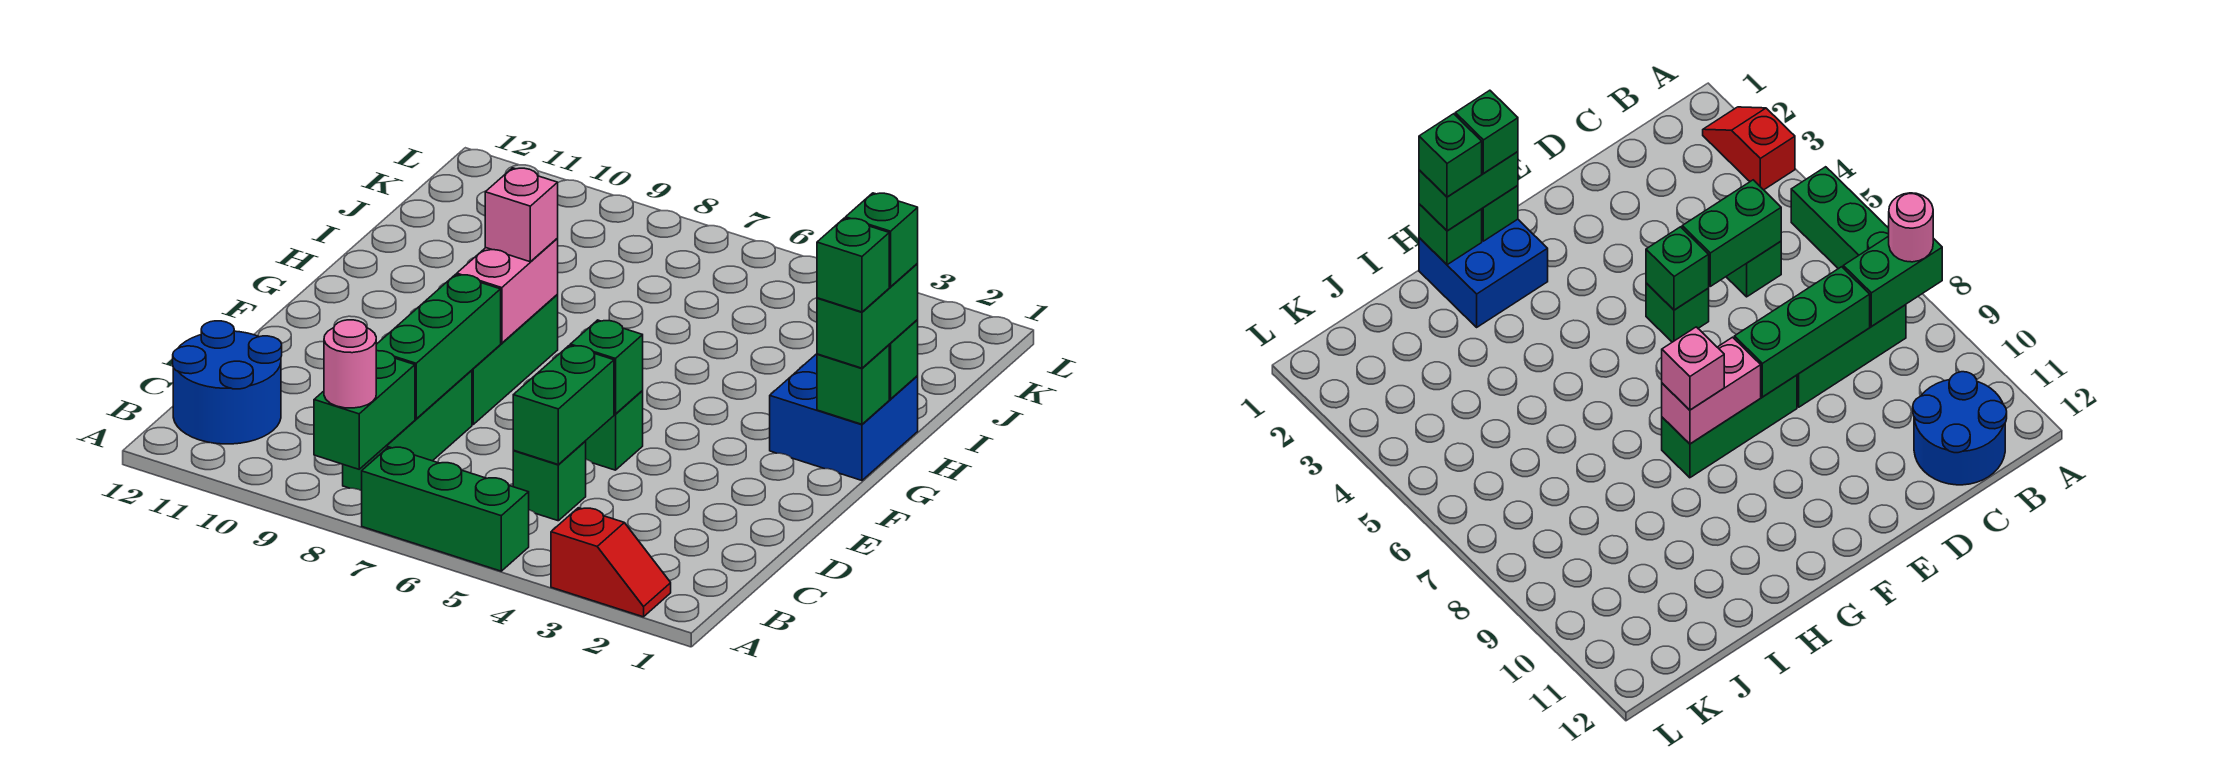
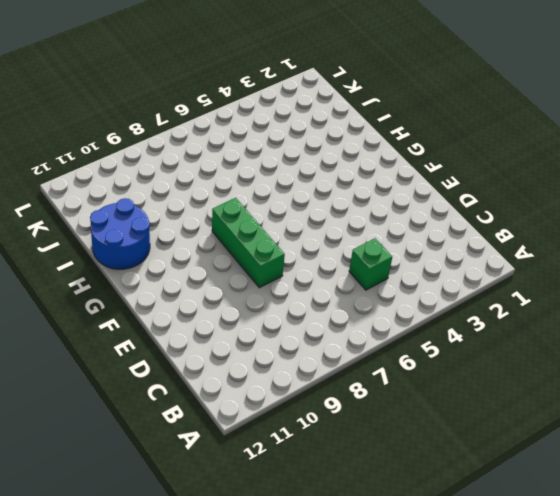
blue 2x2 round brick [90,198,150,269] -> blue 2x2 round brick moved to [173,321,282,444]
none -> red 1x2 slope [551,508,671,617]
none -> green 1x3 brick [362,447,529,571]
none -> green 1x3 brick [343,370,472,491]

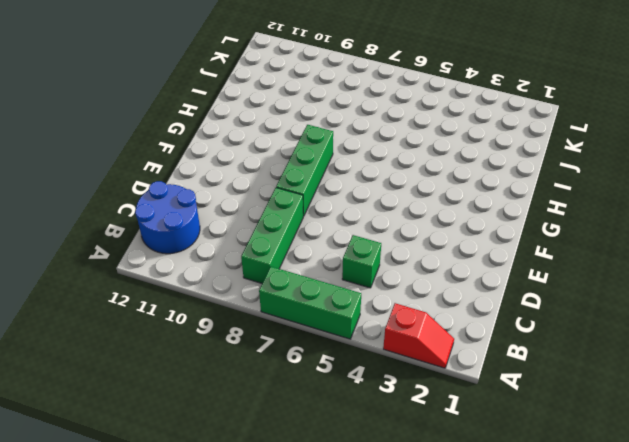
none -> green 1x1 brick [585,391,643,470]
none -> blue 2x2 brick [770,354,918,480]
none -> green 1x2 brick [314,351,415,469]

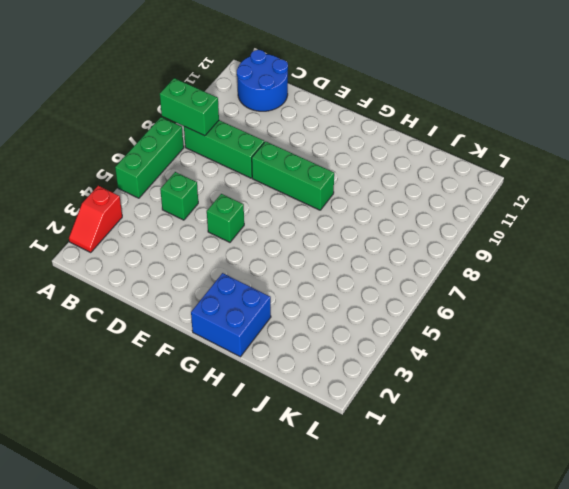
none -> green 1x2 brick [513,345,614,464]
none -> green 1x3 brick [376,275,501,419]
none -> green 1x1 brick [570,320,643,414]

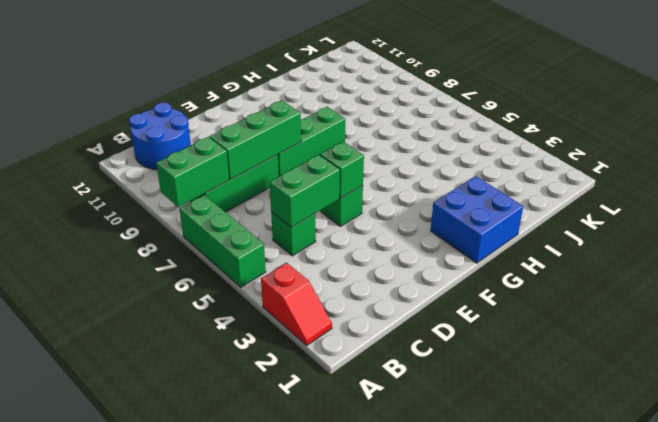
none -> pink 1x2 brick [457,239,558,343]
none -> green 1x1 brick [817,345,889,424]
none -> green 1x1 brick [889,320,918,399]

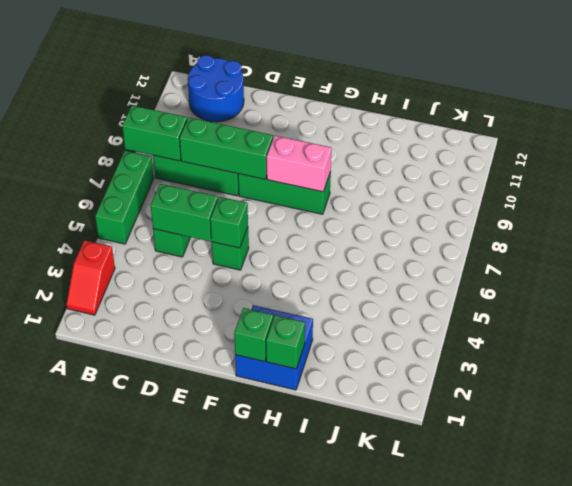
none -> pink 1x1 round brick [324,320,376,408]
none -> green 1x2 brick [817,263,918,368]
none -> pink 1x1 brick [485,168,558,262]

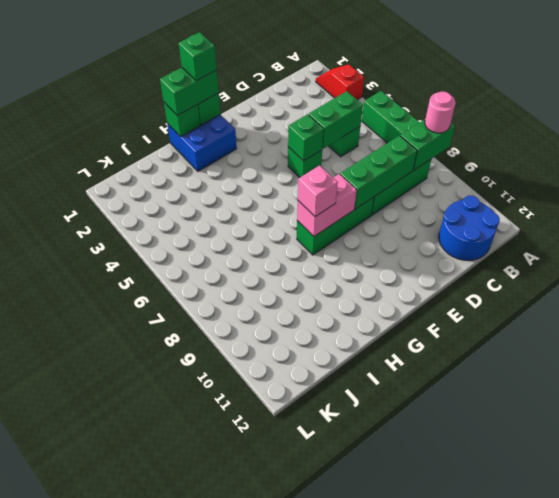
none -> green 1x1 brick [846,193,918,287]

